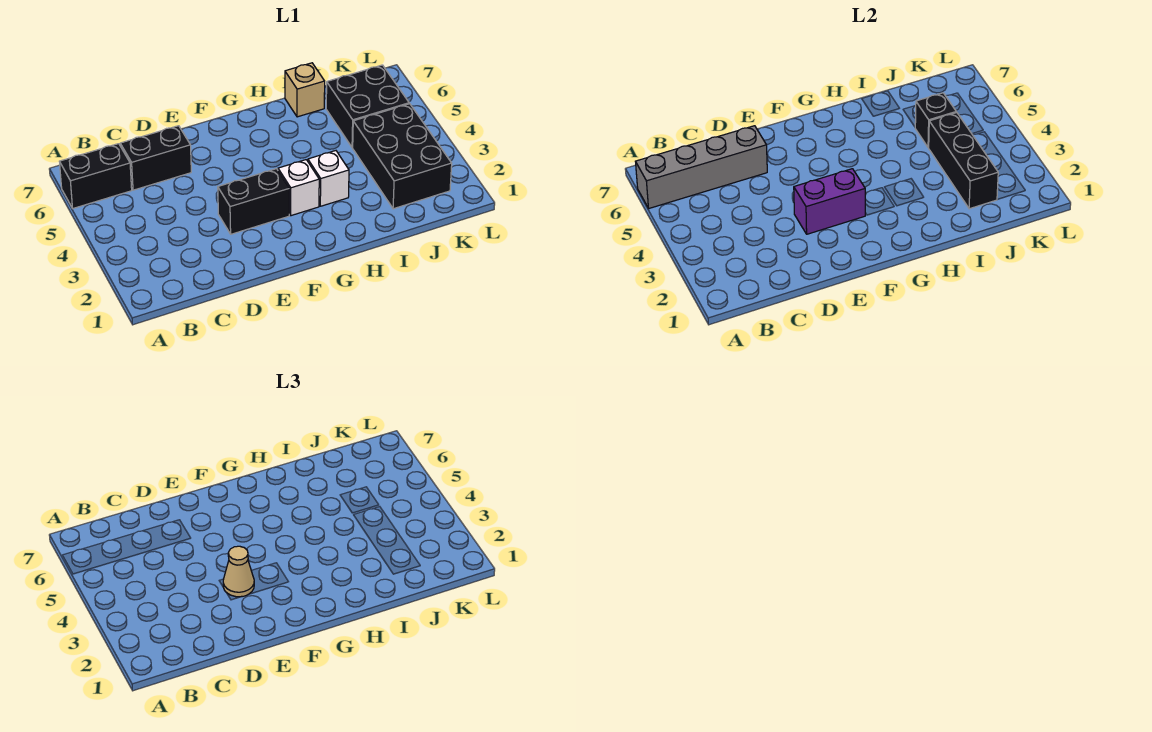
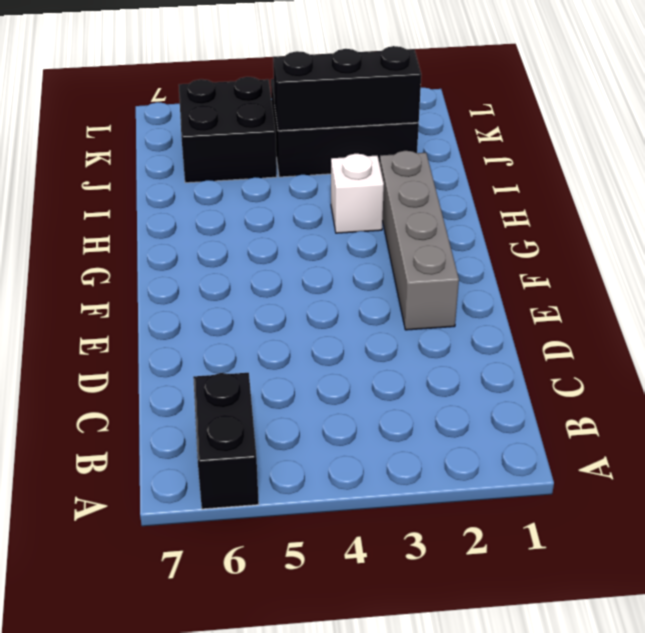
grey 1x4 brick [380,151,459,330] -> grey 1x4 brick moved to [635,126,767,208]
none -> black 1x2 brick [120,126,191,190]
none -> black 1x2 brick [218,169,289,234]
none -> white 1x1 brick [278,160,319,216]

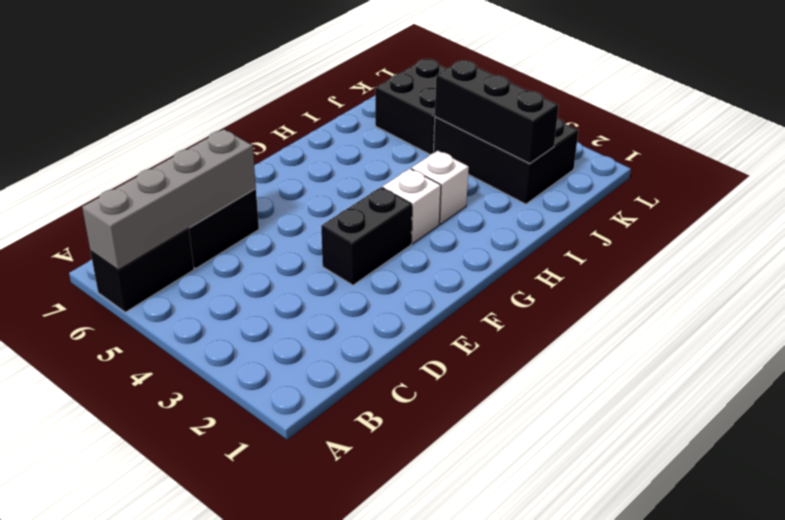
none -> tan 1x1 brick [285,63,325,117]
none -> purple 1x2 brick [794,169,865,234]
none -> black 1x1 brick [915,93,956,148]

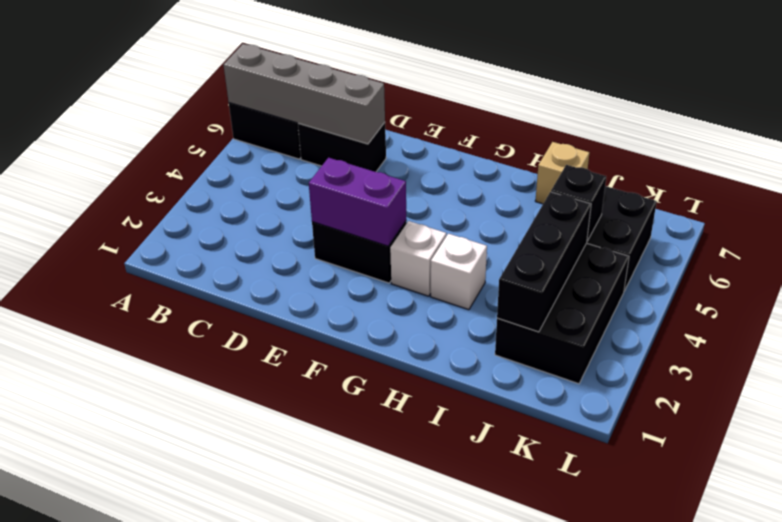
none -> tan 1x1 cone [223,546,254,597]

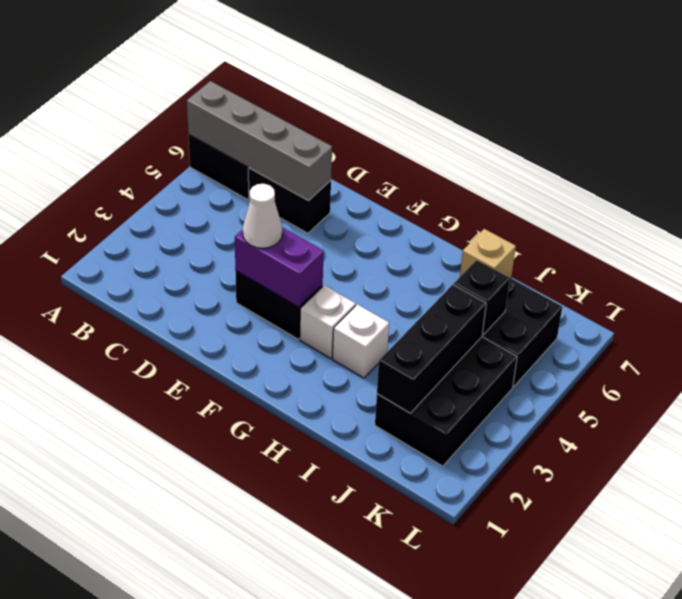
white 1x1 cone [243,184,282,248] -> tan 1x1 cone [223,546,254,597]

